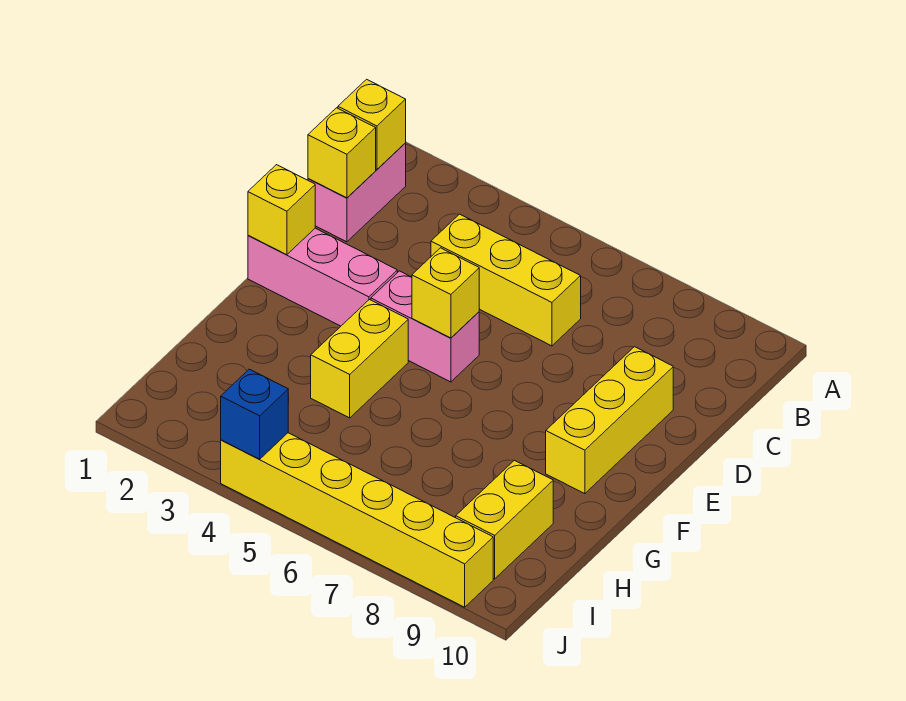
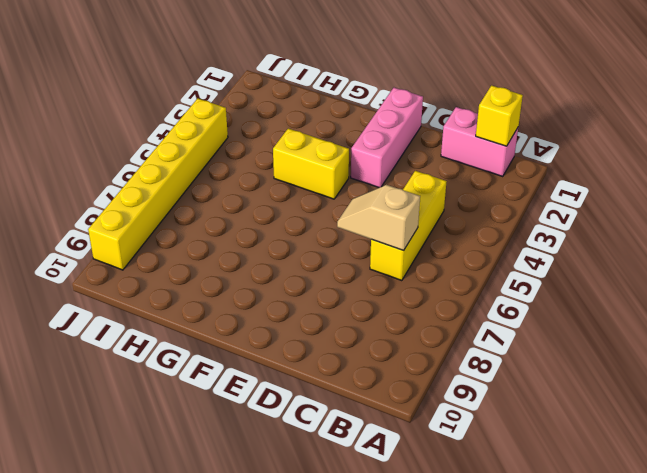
tan 1x2 slope [337,185,420,251] -> none
none -> yellow 1x3 brick [546,347,673,494]
none -> pink 1x2 brick [371,271,479,382]
none -> yellow 1x2 brick [456,460,553,579]

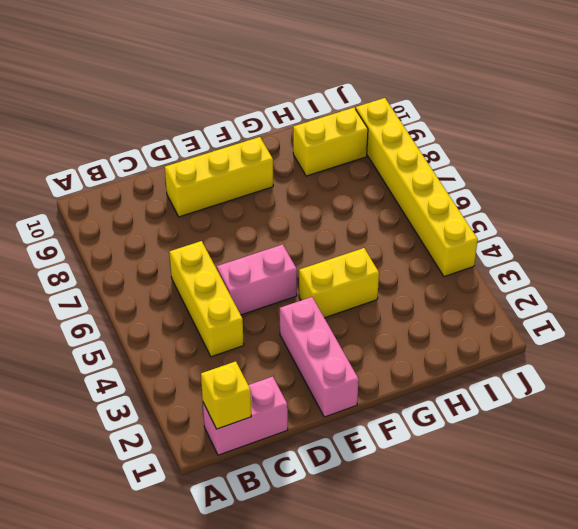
pink 1x2 brick [217,244,297,315] -> pink 1x2 brick turned to [371,271,479,382]
none -> yellow 1x1 brick [308,108,376,198]
none -> yellow 1x1 brick [248,165,315,255]
none -> yellow 1x1 brick [412,248,479,338]

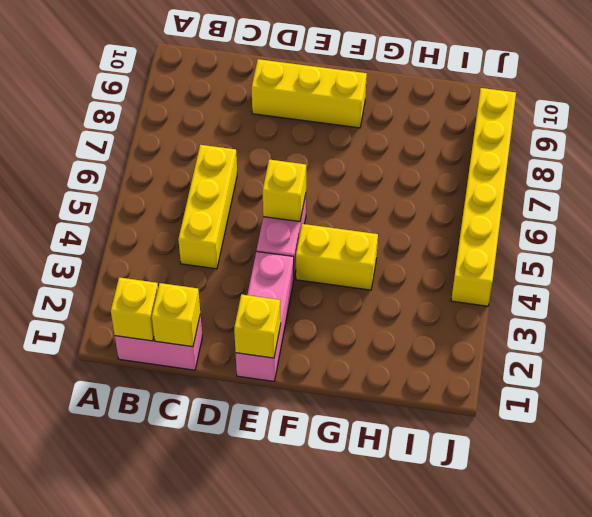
none -> yellow 1x2 brick [456,460,553,579]
none -> blue 1x1 brick [221,369,288,459]

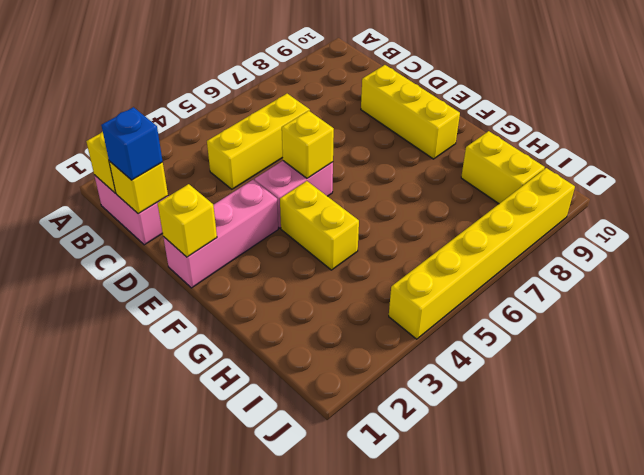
blue 1x1 brick [101,107,163,180] -> blue 1x1 brick moved to [221,369,288,459]

